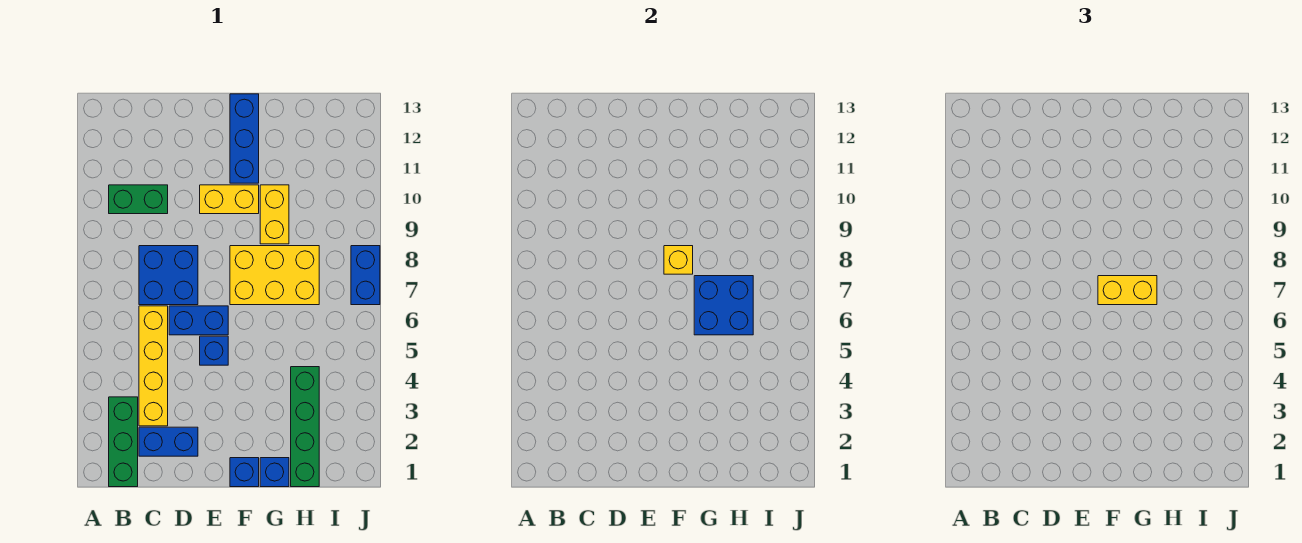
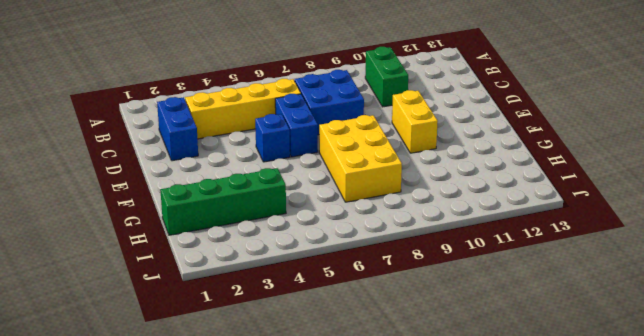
none -> green 1x3 brick [109,397,138,487]
none -> blue 1x1 brick [230,458,259,487]
none -> blue 1x3 brick [230,94,259,183]

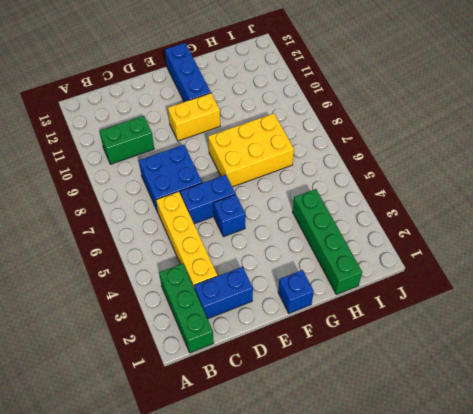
none -> blue 1x1 brick [260,458,289,487]
none -> yellow 1x2 brick [260,185,289,244]
none -> blue 1x2 brick [351,246,380,305]

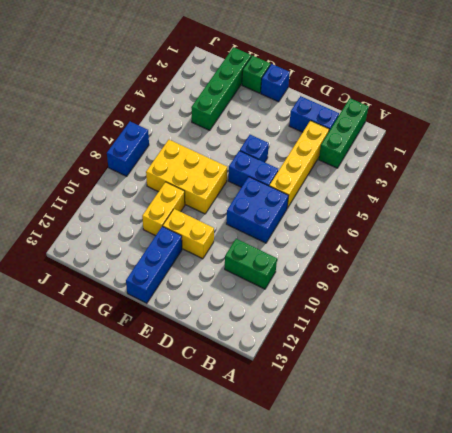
green 1x1 brick [242,56,270,93] -> blue 1x1 brick [260,458,289,487]
none -> yellow 1x1 brick [664,246,693,274]
none -> blue 2x2 brick [694,276,753,335]
none -> yellow 1x2 brick [1098,276,1157,305]

